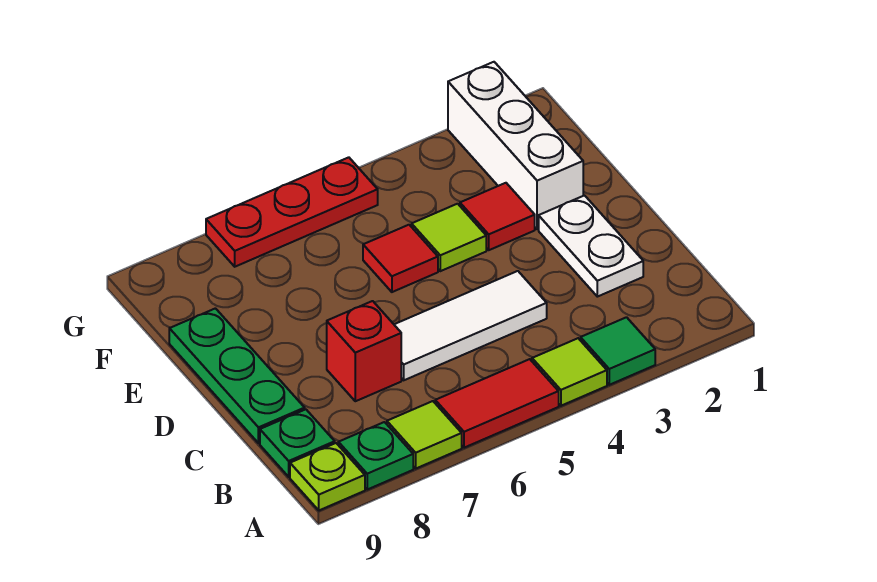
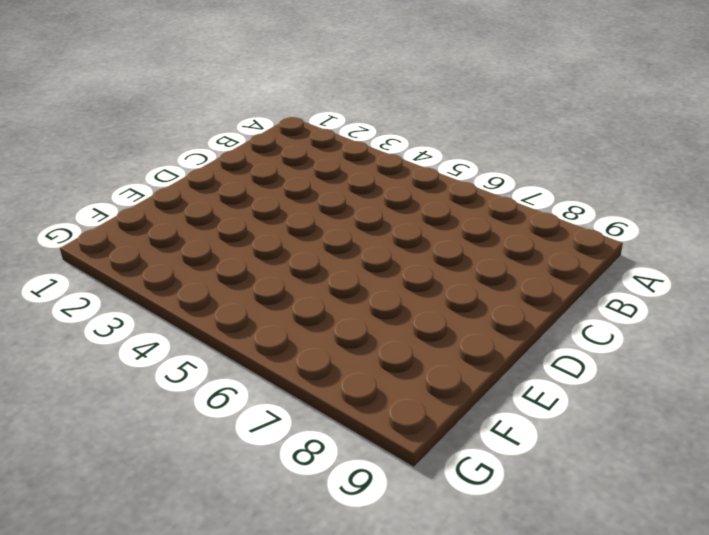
none -> green 1x1 tile [581,317,655,385]
none -> lime 1x1 tile [532,338,607,406]
none -> red 1x2 tile [435,359,559,448]

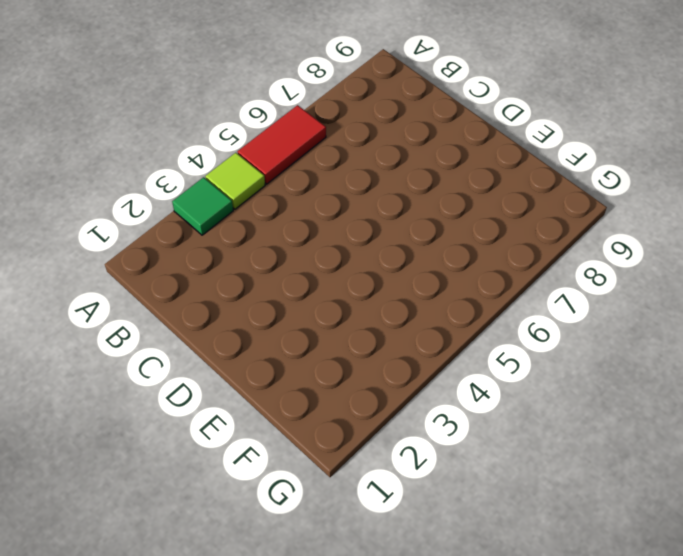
none -> lime 1x1 tile [387,401,462,468]
none -> green 1x1 plate [338,422,413,489]
none -> lime 1x1 plate [290,443,365,510]

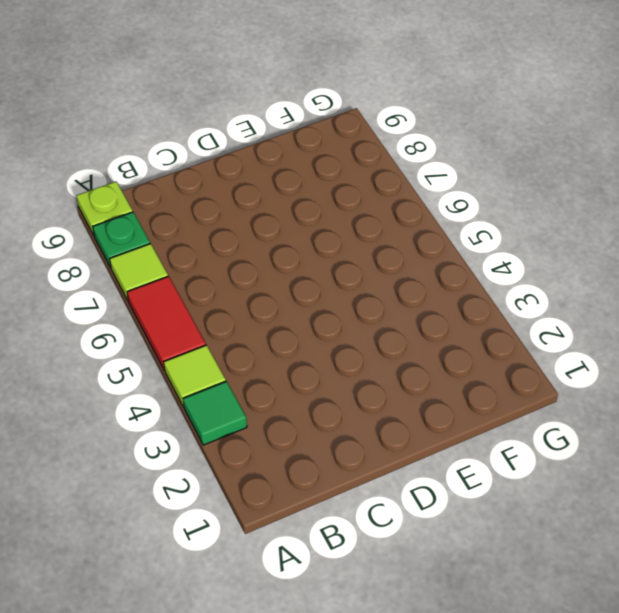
none -> green 1x1 plate [260,409,335,477]
none -> white 1x2 plate [539,195,643,297]
none -> white 1x3 tile [394,271,547,380]

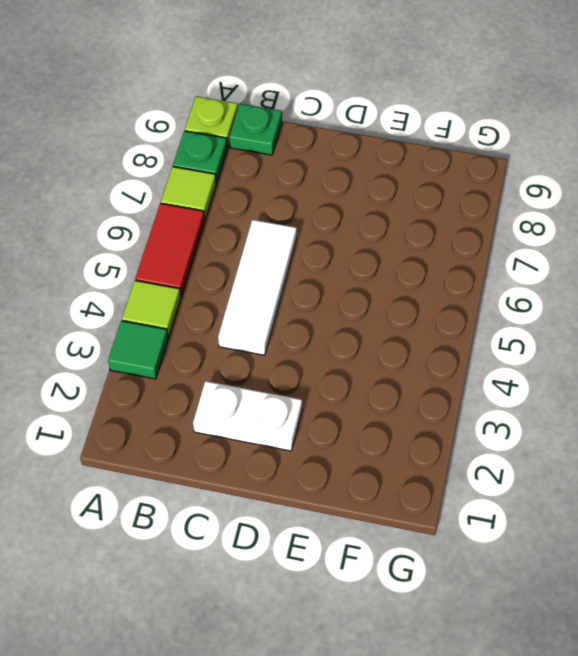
none -> red 1x1 brick [327,301,401,401]
none -> green 1x3 plate [169,308,305,443]
none -> white 1x3 brick [448,62,583,229]

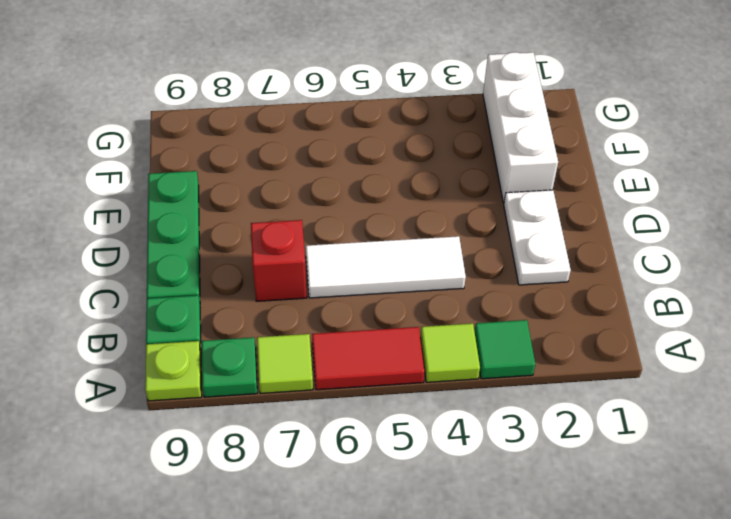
none -> red 1x1 tile [460,183,535,250]
none -> lime 1x1 tile [412,204,486,271]
none -> red 1x1 tile [363,225,438,292]

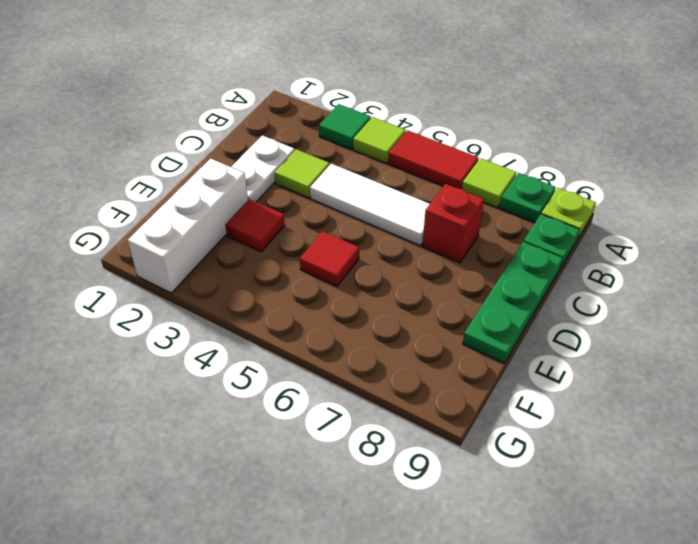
lime 1x1 tile [275,149,329,198] -> lime 1x1 tile moved to [412,204,486,271]
none -> red 1x3 plate [206,157,378,267]

